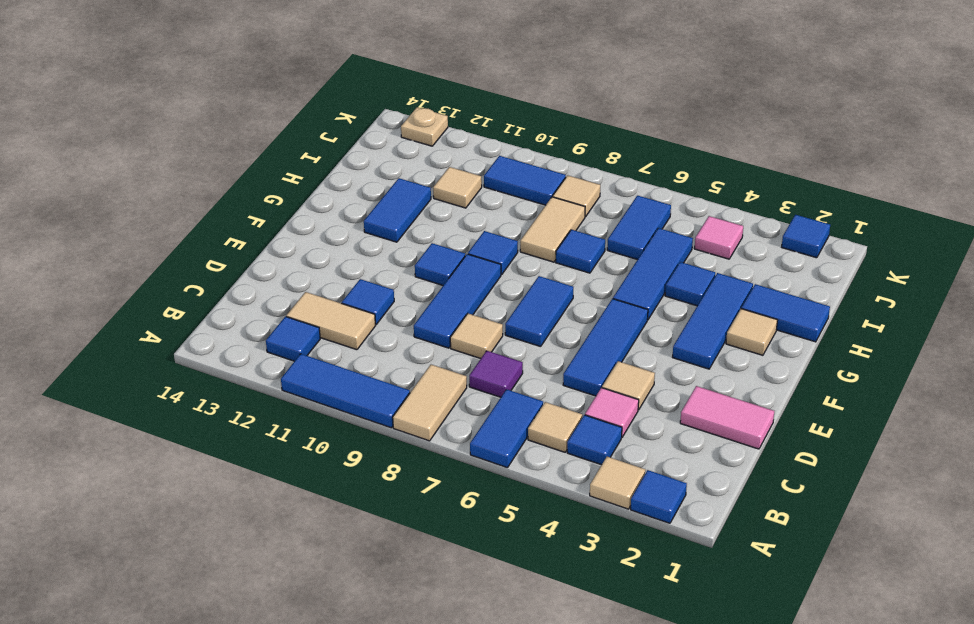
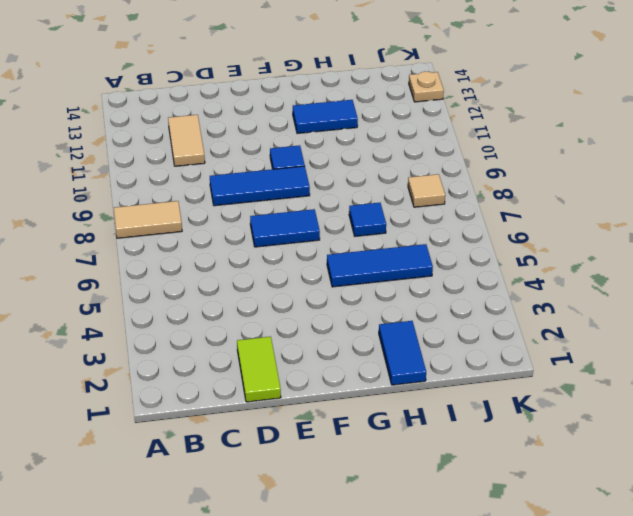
lime 1x2 tile [237,337,281,402] -> pink 1x2 tile [680,386,774,449]
none -> blue 1x1 tile [631,470,687,523]
none -> tan 1x1 tile [590,457,645,509]
none -> blue 1x2 tile [470,389,543,468]
none -> blue 1x3 tile [281,354,410,428]

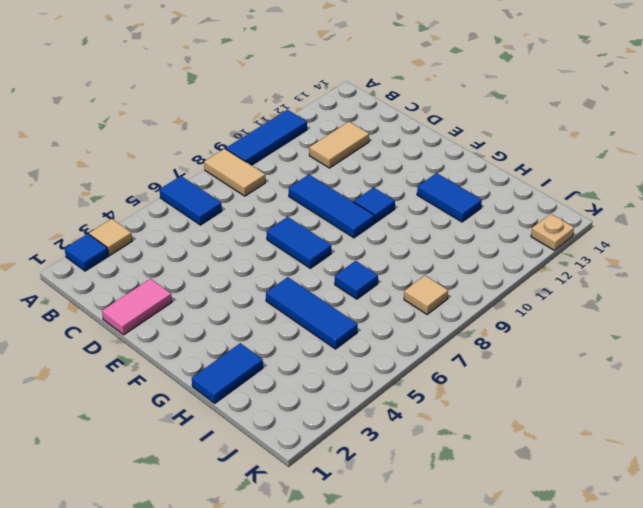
none -> blue 1x1 tile [567,415,622,465]
none -> tan 1x1 tile [528,402,582,452]
none -> blue 1x1 tile [266,317,320,361]
none -> pink 1x1 tile [585,388,639,437]

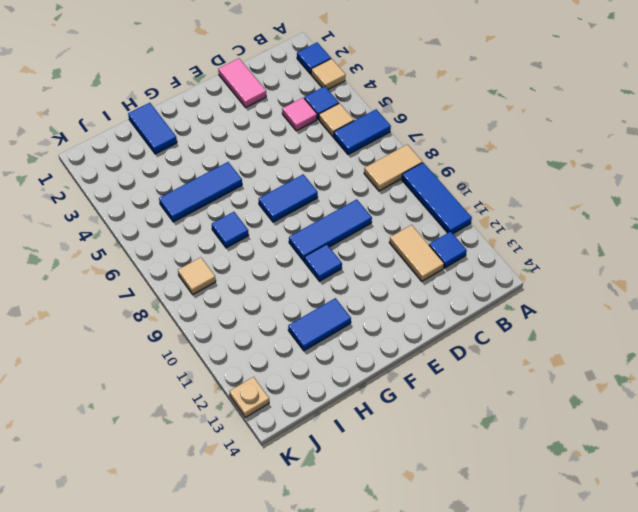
none -> purple 1x1 tile [469,351,523,397]
none -> tan 1x1 tile [602,361,655,410]
none -> blue 1x3 tile [563,299,648,396]
none -> tan 1x1 tile [450,314,503,359]

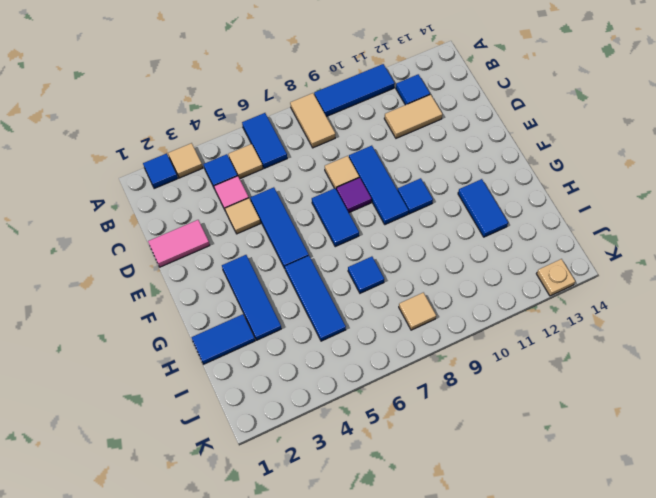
purple 1x1 tile [336,177,371,213] -> purple 1x1 tile moved to [469,351,523,397]
none -> blue 1x1 tile [342,279,394,324]
none -> tan 1x1 tile [726,309,778,355]
none -> blue 1x1 tile [468,231,518,275]
none -> blue 1x1 tile [665,262,715,306]

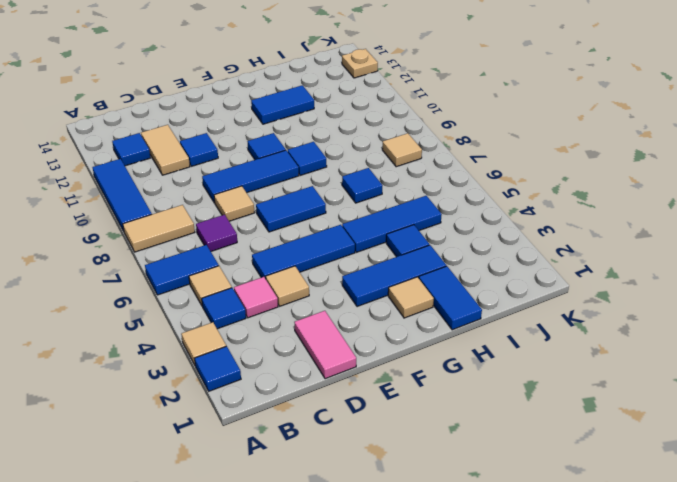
none -> tan 1x2 tile [520,197,585,262]
none -> blue 1x2 tile [607,196,671,260]
none -> tan 1x1 tile [433,167,482,208]
none -> pink 1x1 tile [694,216,743,259]

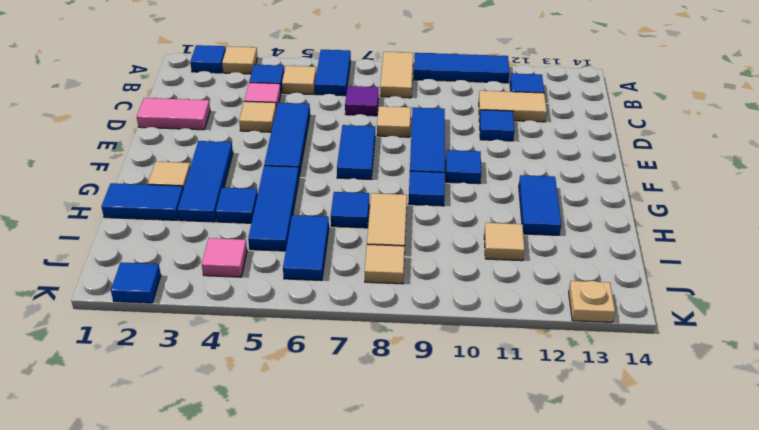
none -> blue 1x2 tile [484,156,566,205]

